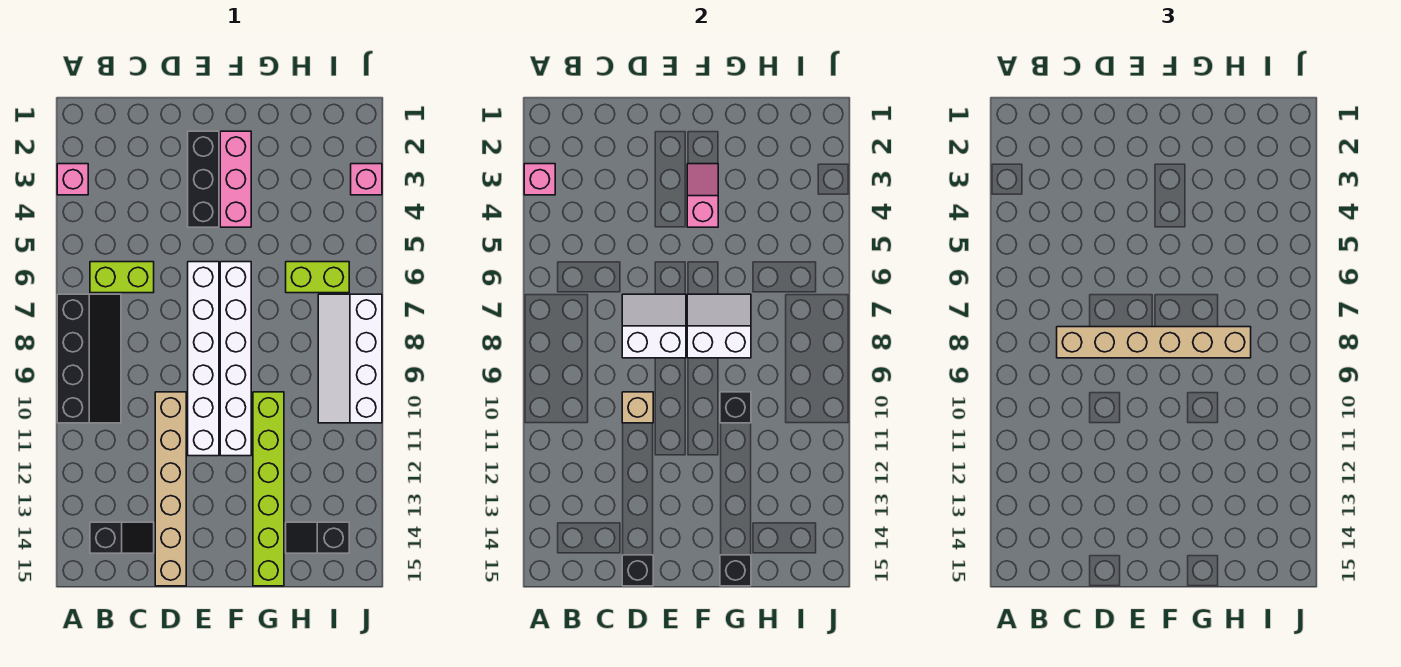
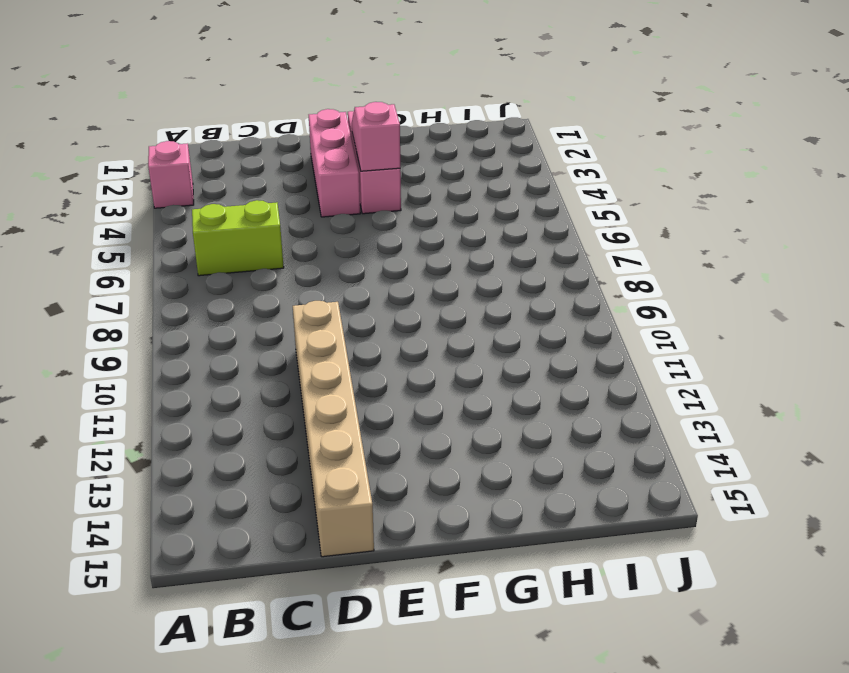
pink 1x3 brick [309,109,360,217] -> black 1x3 brick [188,131,219,227]
none -> black 2x4 slope [57,294,121,423]
none -> black 1x2 slope [90,522,154,553]
none -> white 1x6 brick [188,262,219,456]

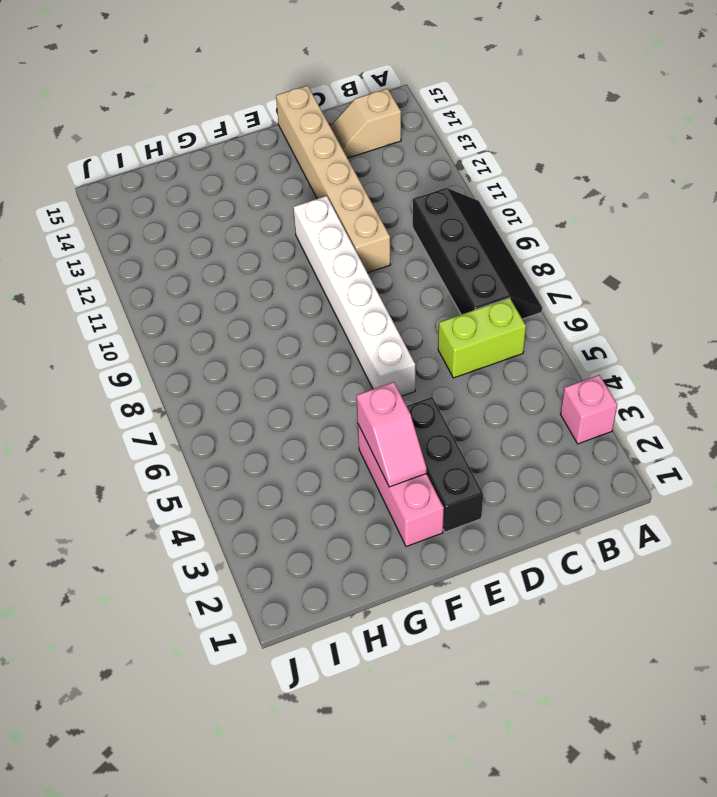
black 2x4 slope [413,188,542,319] -> black 2x4 slope turned to [57,294,121,423]
tan 1x2 slope [330,89,401,158] -> black 1x2 slope [90,522,154,553]
none -> white 1x6 brick [220,262,251,456]
none -> lime 1x6 brick [253,392,284,586]
none -> lime 1x2 brick [286,262,349,293]

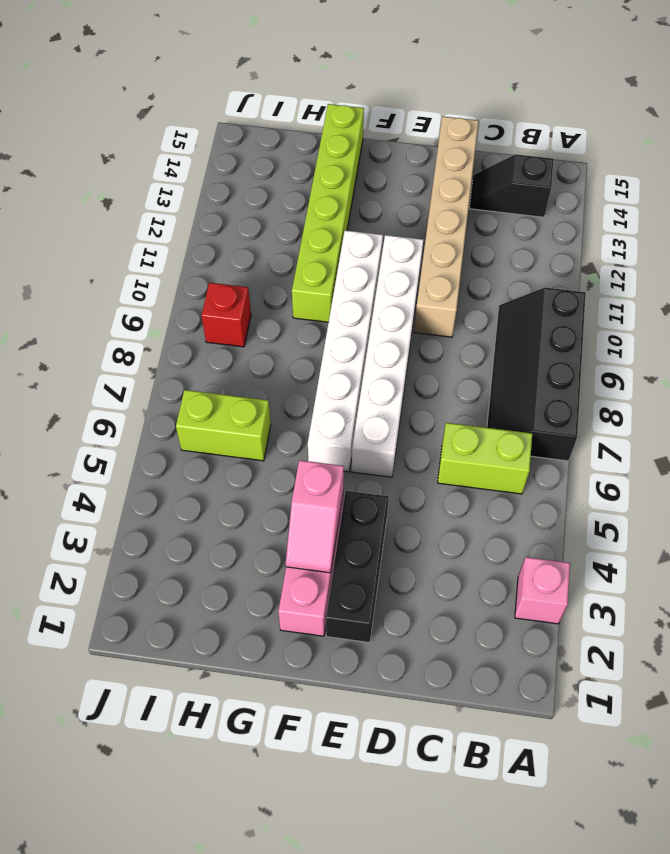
red 1x1 brick [202,283,251,347] -> white 2x4 slope [318,294,382,423]
none -> black 1x2 slope [286,522,349,553]
none -> pink 1x1 brick [351,164,382,195]
none -> pink 1x1 brick [524,164,555,195]

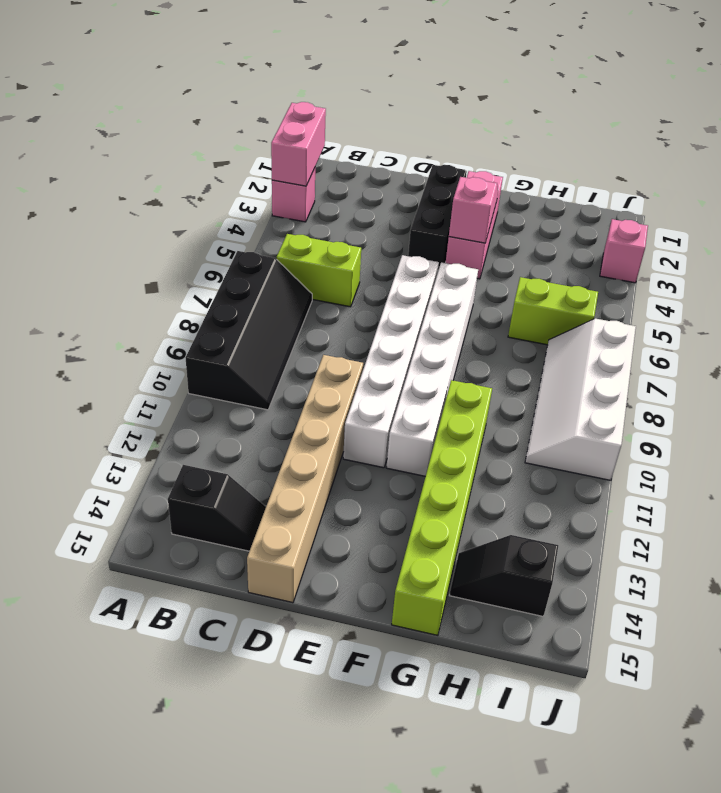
pink 1x2 brick [271,102,326,186] -> pink 1x1 brick [524,164,555,195]
none -> white 2x2 slope [622,294,686,358]
none -> tan 1x1 brick [622,392,653,423]
none -> black 1x1 brick [622,555,653,586]

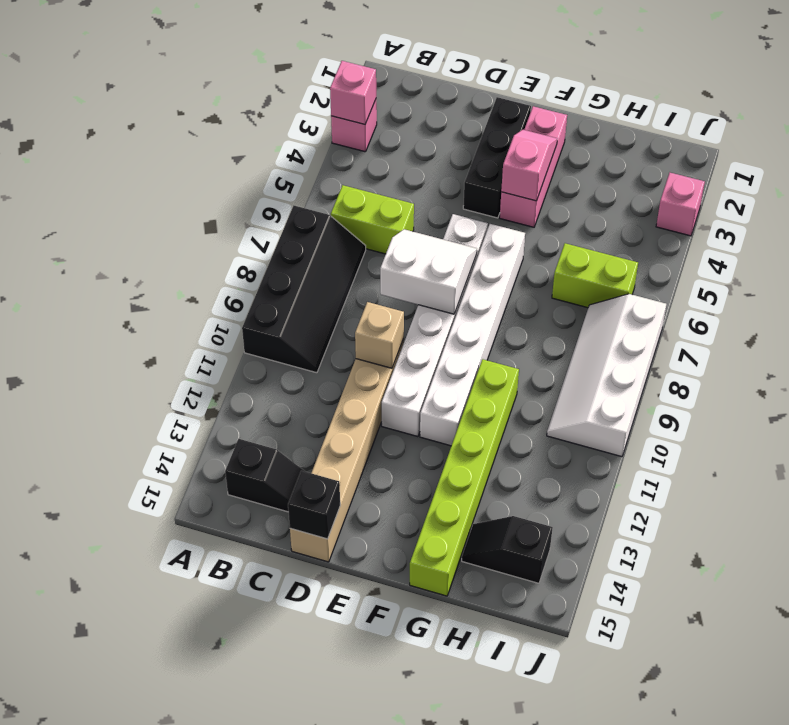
none -> white 2x2 slope [687,294,751,358]
none -> black 1x1 brick [720,392,751,423]
none -> black 1x1 brick [720,555,751,586]

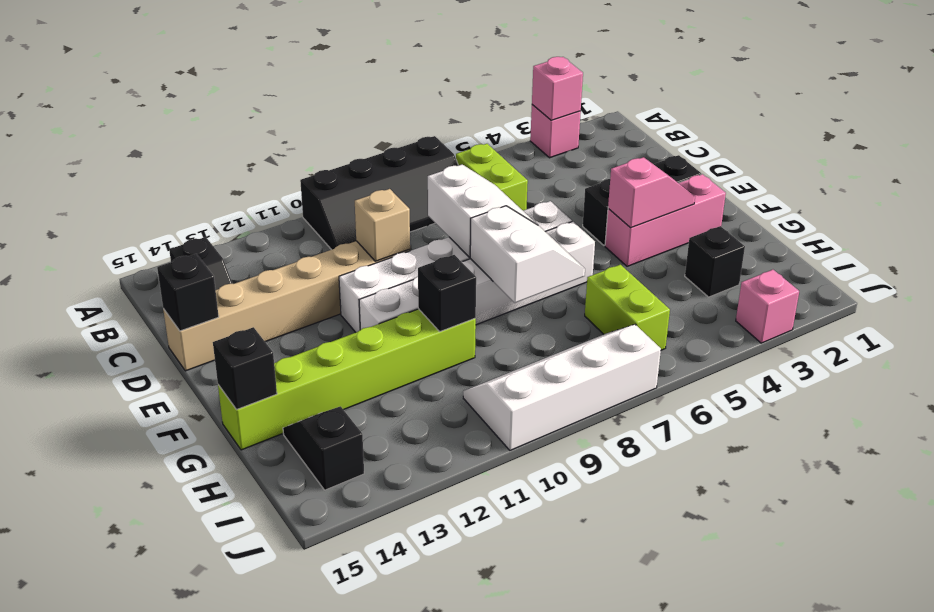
black 1x1 brick [685,226,745,297] -> none
none -> tan 1x6 brick [1057,327,1251,358]

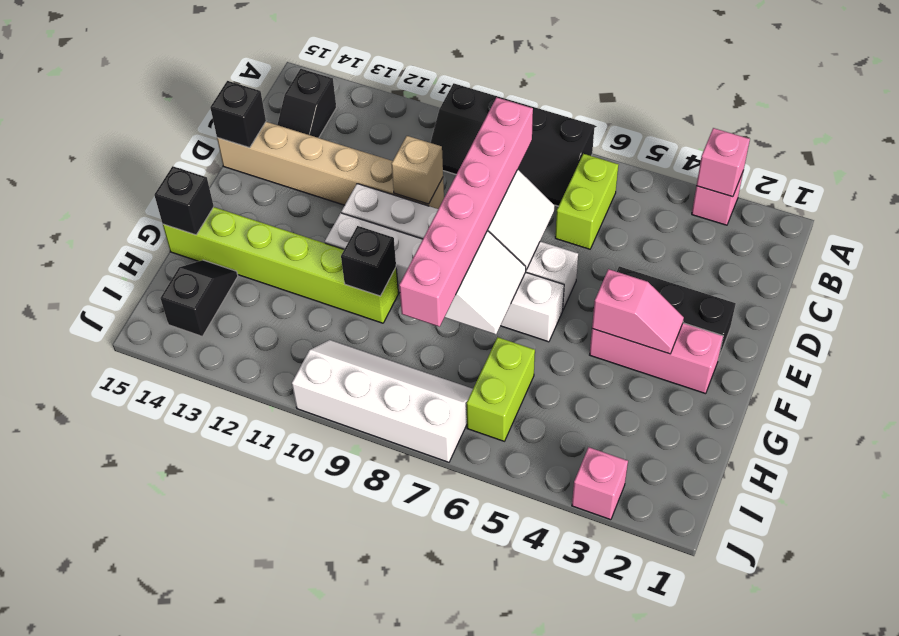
pink 1x6 brick [399,97,533,327] -> tan 1x6 brick [1057,327,1251,358]

